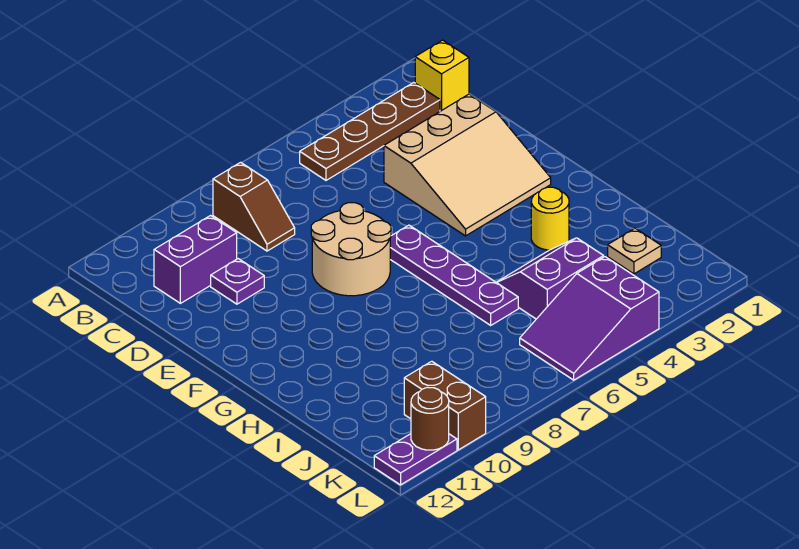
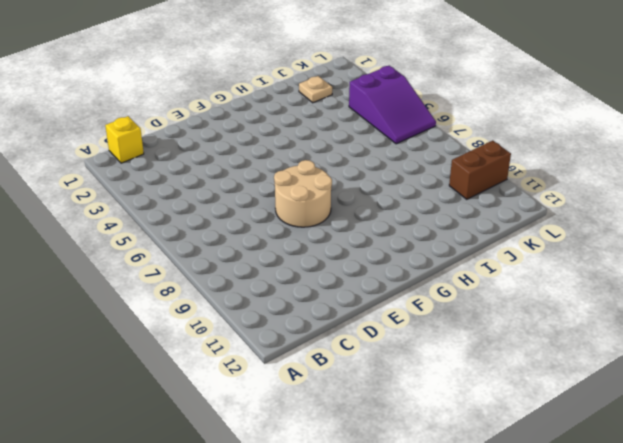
none -> brown 1x4 plate [300,83,440,180]
none -> brown 1x2 slope [213,162,295,251]
none -> purple 1x2 brick [154,216,237,303]

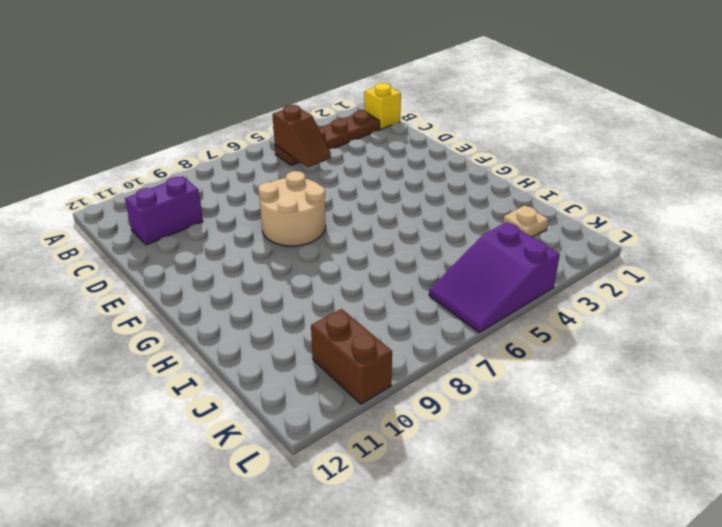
brown 1x2 slope [273,105,331,167] -> brown 1x2 slope moved to [213,162,295,251]
none -> tan 3x3 slope [384,94,551,236]
none -> purple 1x1 plate [211,259,264,304]
none -> purple 1x4 plate [390,225,518,325]

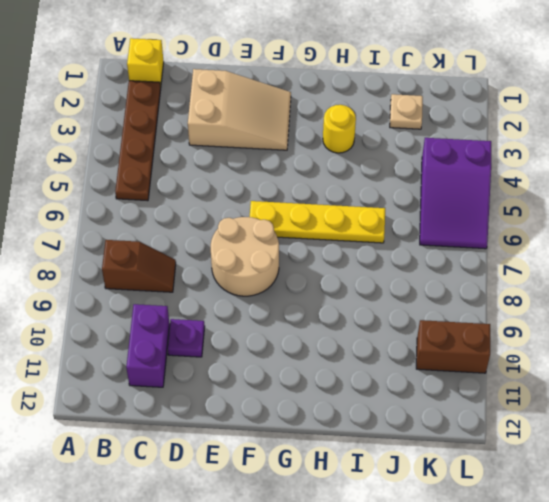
tan 2x3 slope [188,69,291,150] -> tan 3x3 slope [384,94,551,236]
yellow 1x4 plate [250,201,385,243] -> purple 1x4 plate [390,225,518,325]
none -> purple 2x2 slope [496,238,604,319]
none -> purple 1x2 plate [374,434,457,485]
none -> brown 1x1 round brick [411,387,449,450]

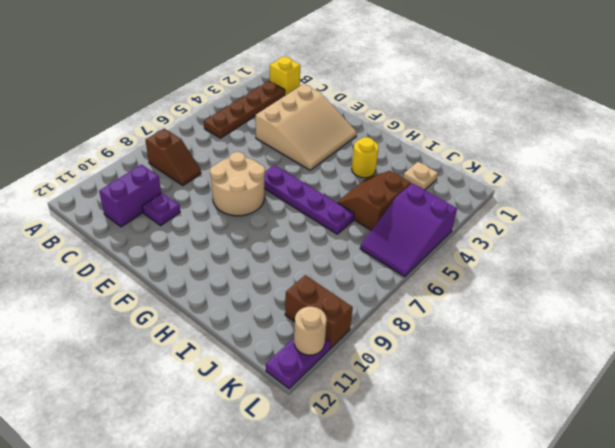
brown 2x2 slope [337,171,411,230] -> purple 2x2 slope [496,238,604,319]
tan 1x1 round brick [294,307,327,355] -> brown 1x1 round brick [411,387,449,450]

